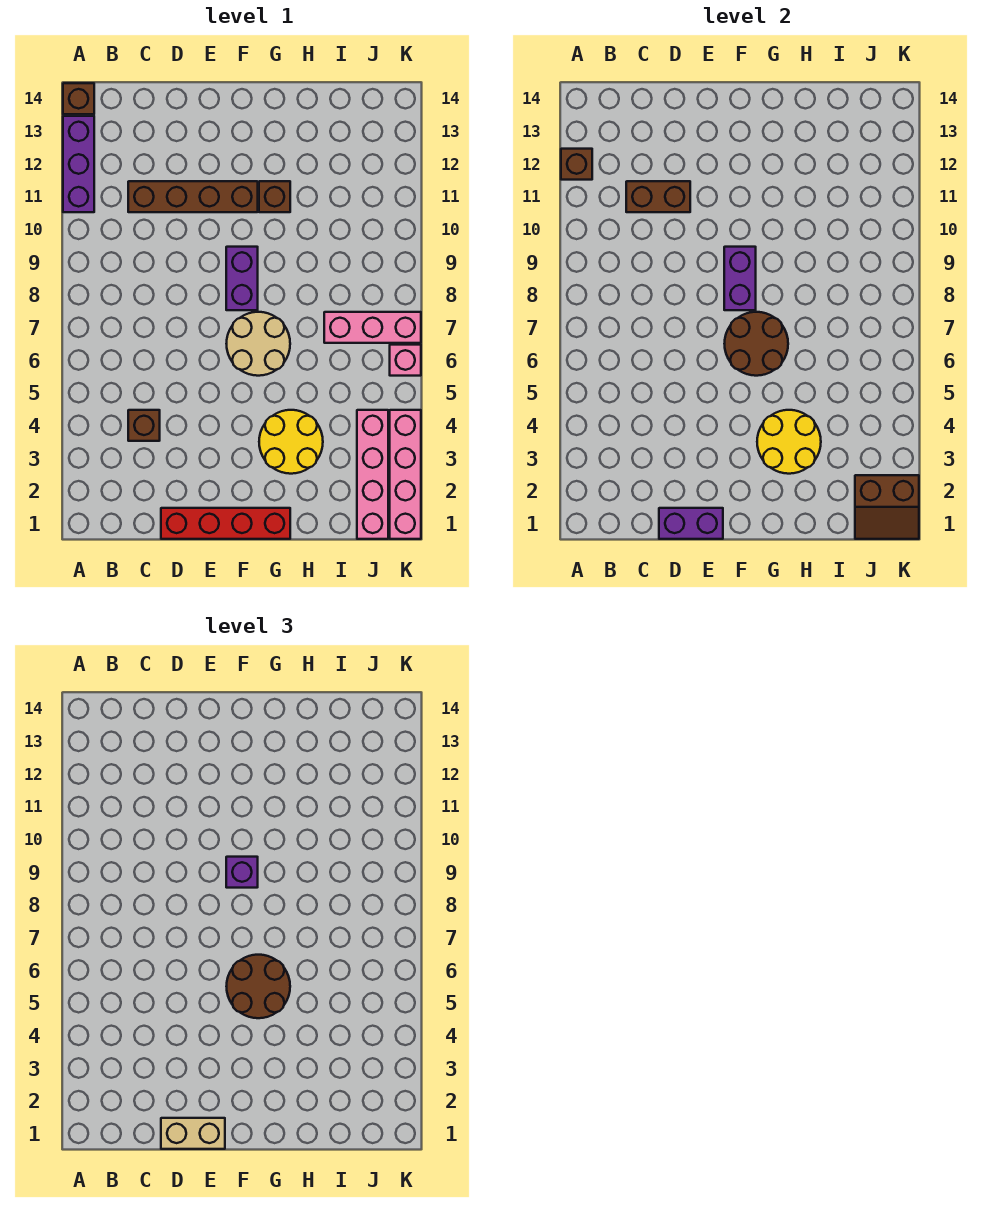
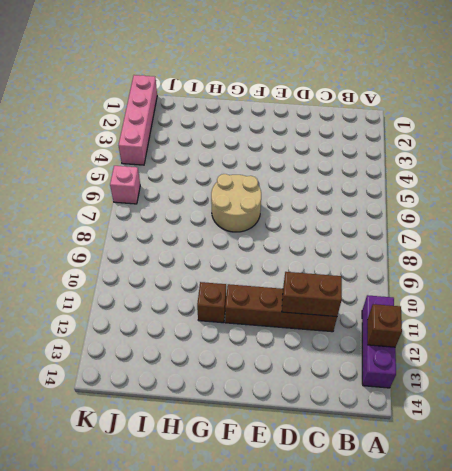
none -> brown 1x1 brick [63,83,94,114]
none -> brown 1x1 brick [128,410,160,441]
none -> red 1x4 brick [161,508,290,539]

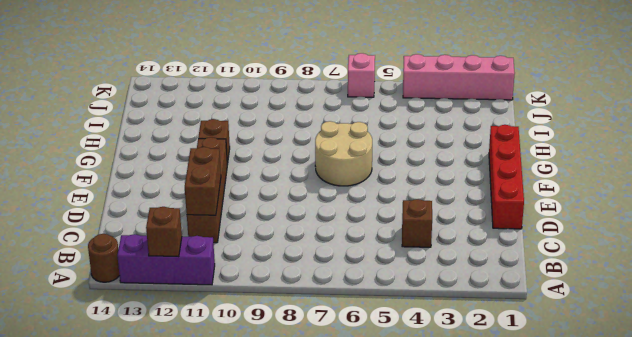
brown 1x1 round brick [88,234,120,282] -> brown 1x1 brick [63,83,94,114]
none -> purple 1x2 brick [226,247,258,310]
none -> yellow 2x2 round brick [259,410,323,474]
none -> pink 1x3 brick [324,312,421,343]

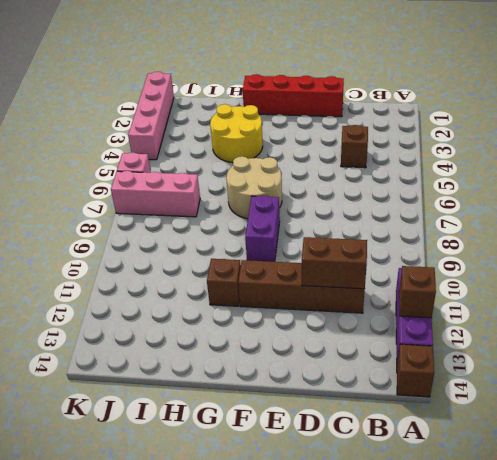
none -> pink 1x4 brick [357,410,388,539]
none -> purple 1x2 brick [659,508,723,539]
none -> brown 2x2 round brick [724,312,788,376]

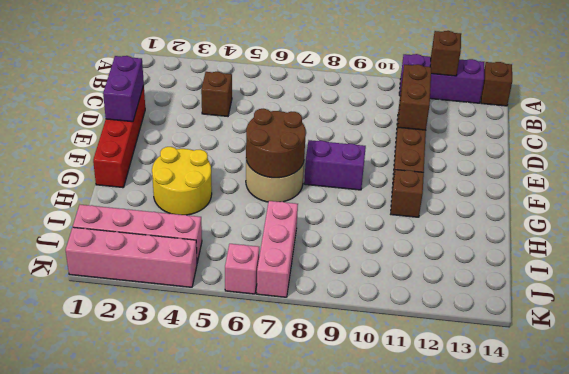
none -> purple 1x2 brick [724,247,756,310]
none -> yellow 2x2 round brick [757,410,821,474]
none -> brown 2x2 slope [855,475,919,539]

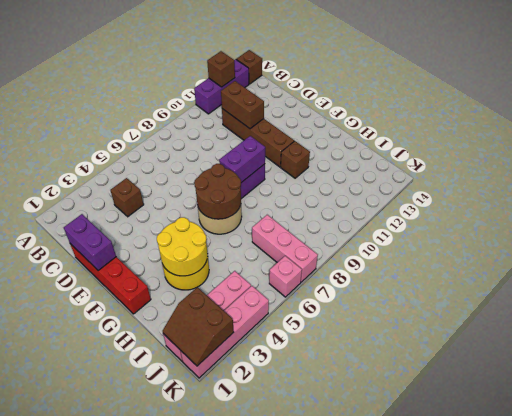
none -> tan 1x2 brick [161,1118,225,1149]
none -> brown 2x2 round brick [226,955,290,1018]
none -> purple 1x1 brick [226,857,258,888]

